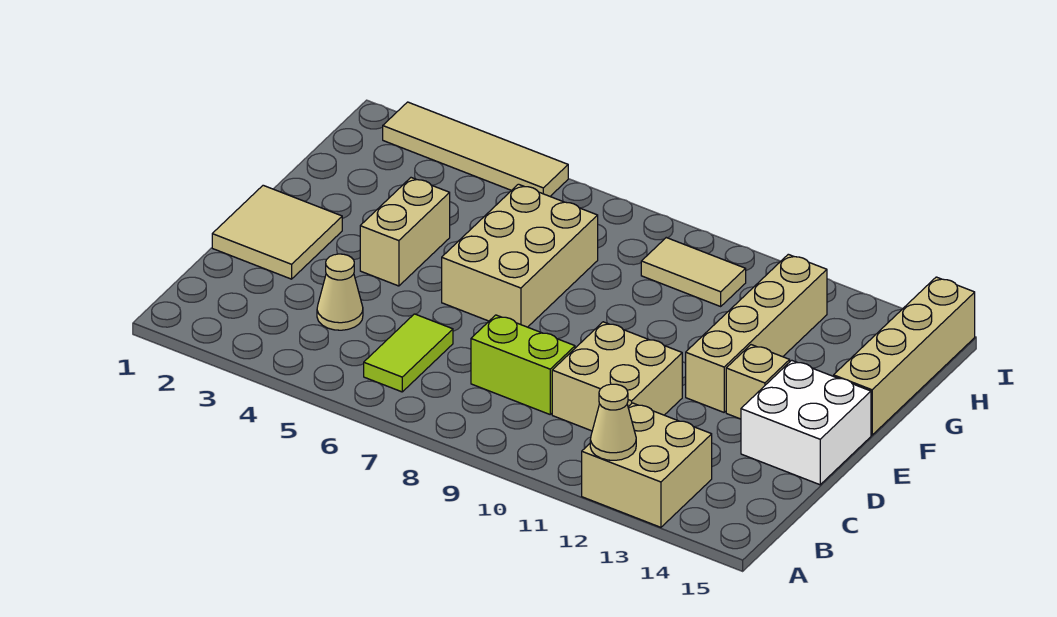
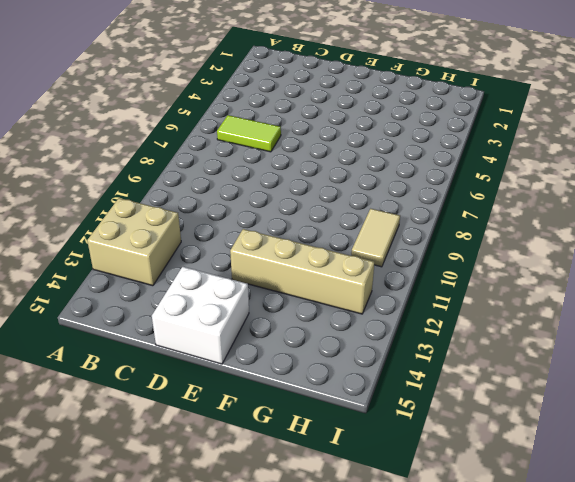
none -> tan 1x1 cone [317,254,363,330]
none -> lime 1x2 brick [471,315,575,414]
none -> tan 2x2 brick [552,322,682,431]

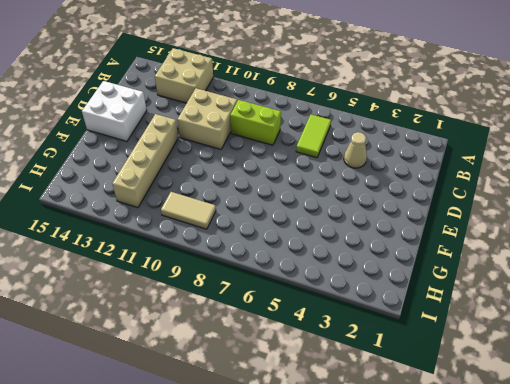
none -> tan 2x2 tile [212,185,342,279]
none -> tan 1x2 brick [360,178,450,286]
none -> tan 2x3 brick [442,184,598,327]

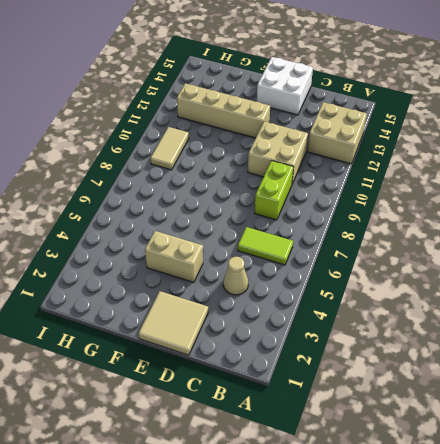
none -> tan 2x3 brick [442,184,598,327]
none -> tan 1x1 brick [726,345,790,419]
none -> tan 1x4 brick [834,277,975,435]

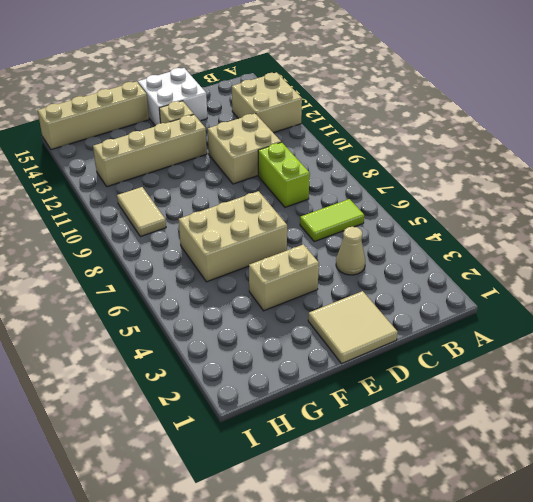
none -> tan 1x4 tile [383,102,568,196]
none -> tan 1x1 cone [590,384,636,460]

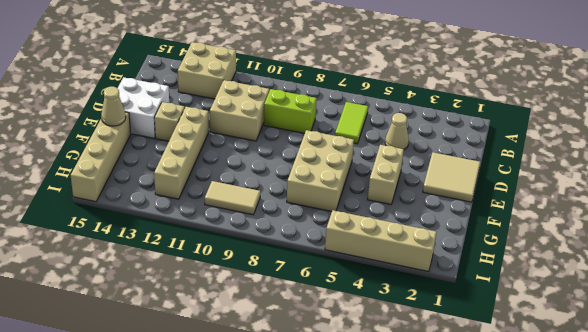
tan 1x1 cone [101,87,126,126] -> tan 1x1 cone moved to [590,384,636,460]
tan 1x4 brick [325,210,437,272] -> tan 1x4 tile [383,102,568,196]

